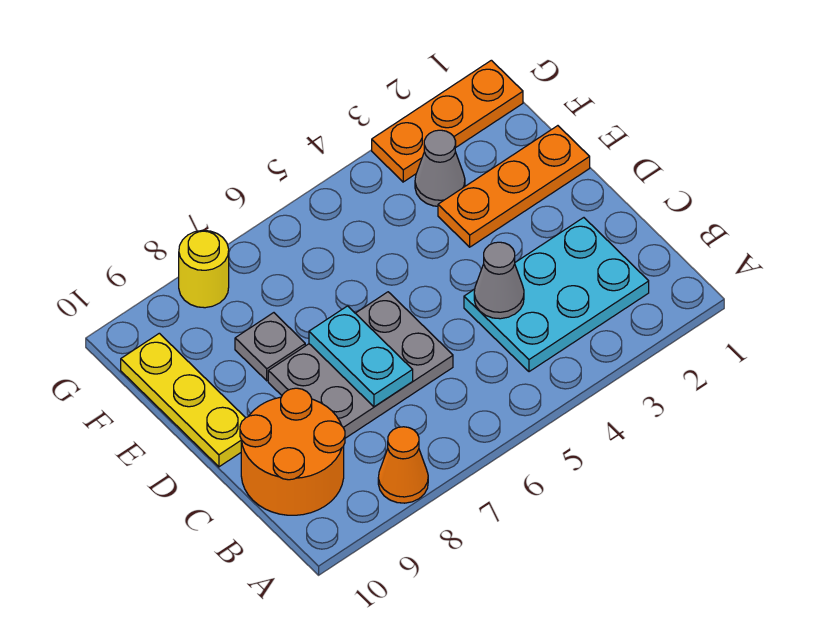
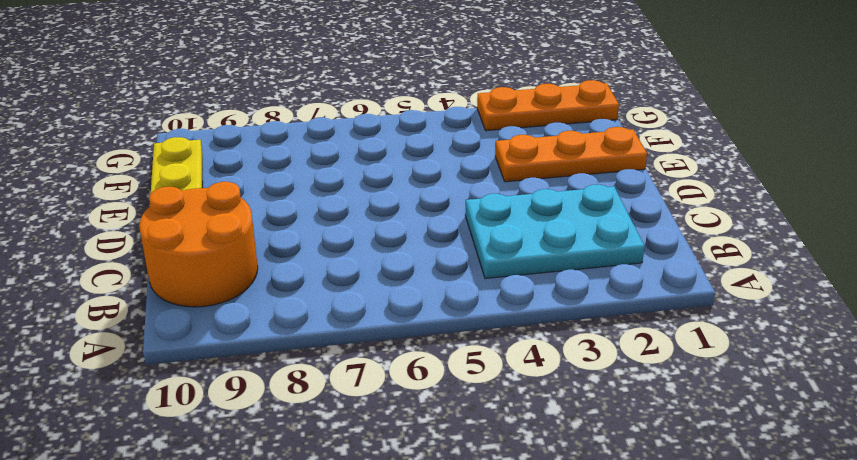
none -> orange 1x1 cone [378,427,428,503]
none -> grey 2x3 plate [268,292,453,438]
none -> grey 1x1 plate [235,313,305,381]

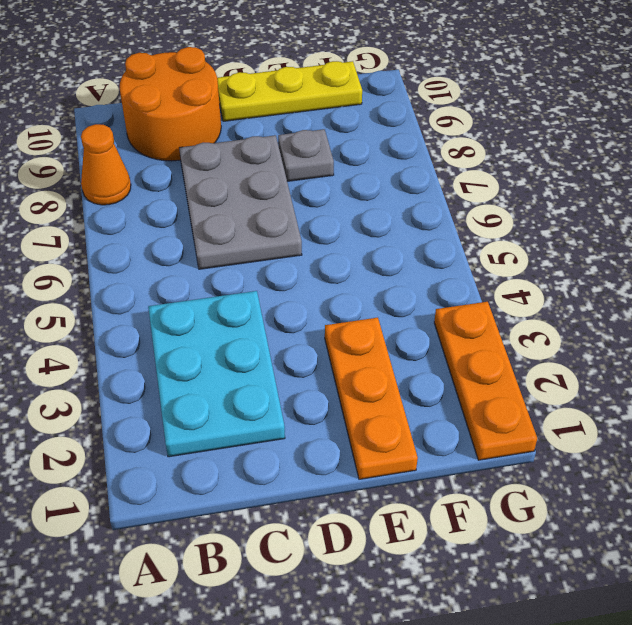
none -> grey 1x1 cone [415,130,465,206]
none -> yellow 1x1 round brick [179,230,229,308]
none -> grey 1x1 cone [474,242,524,319]

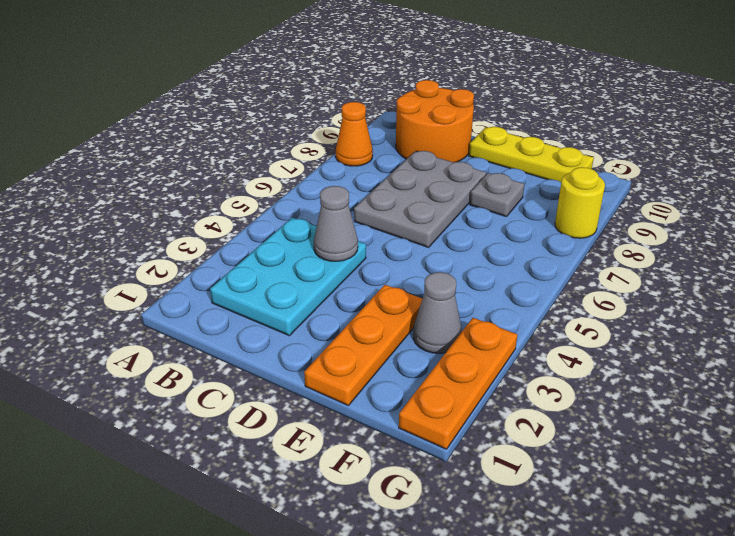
none -> cyan 1x2 plate [309,306,413,407]

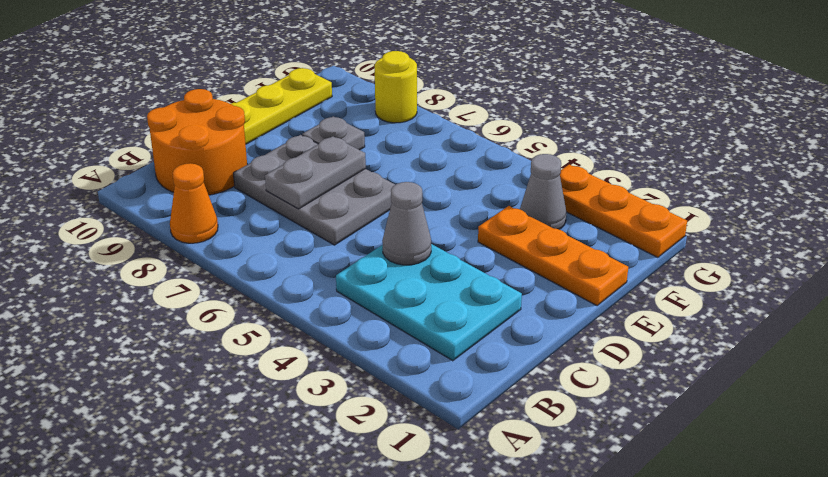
grey 1x2 plate [265,136,366,209] -> cyan 1x2 plate [309,306,413,407]

